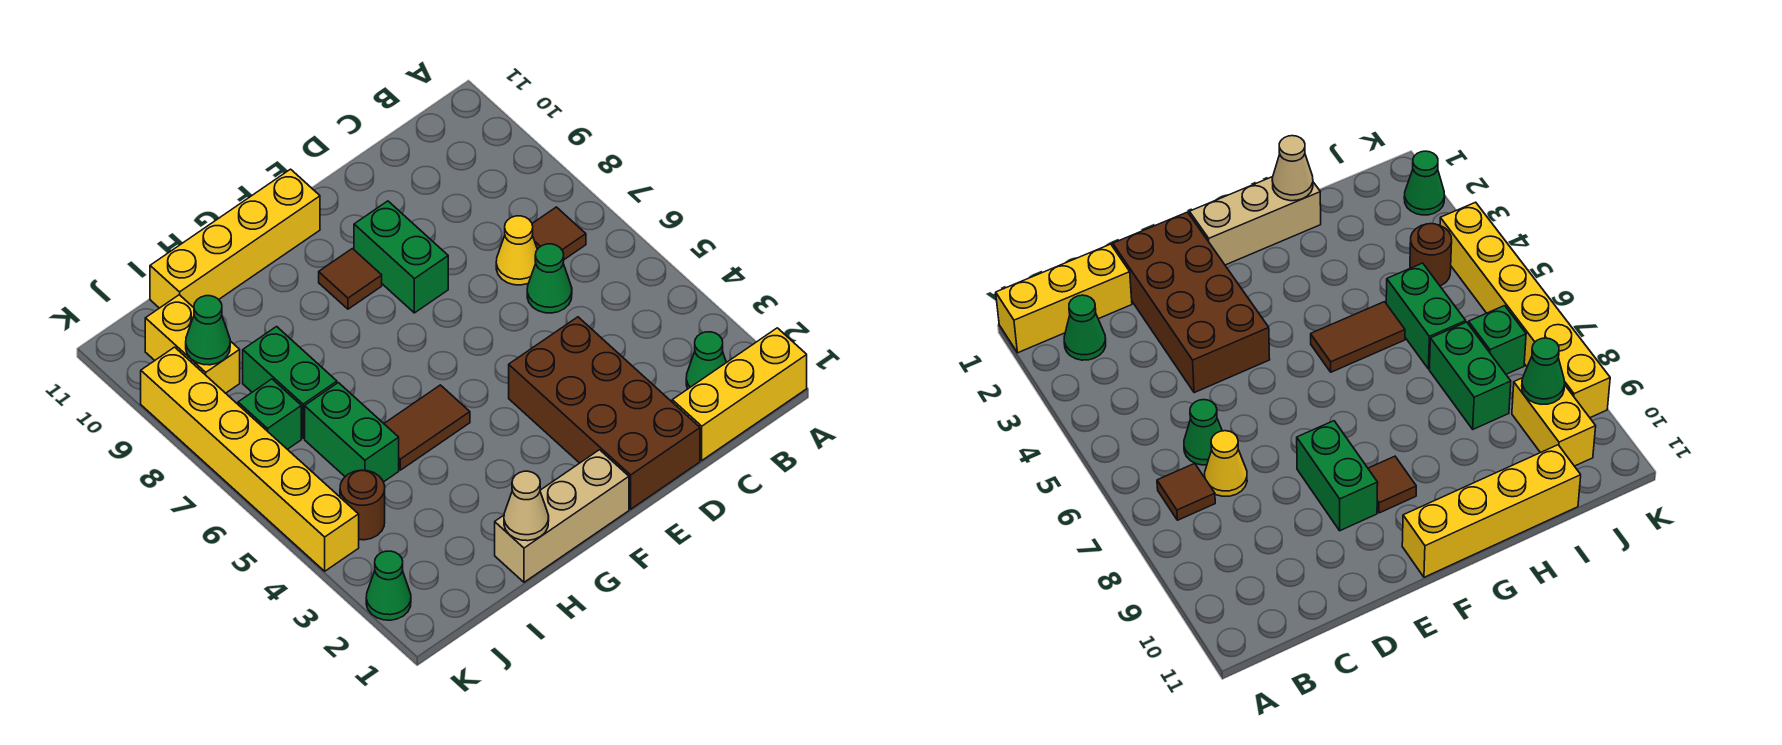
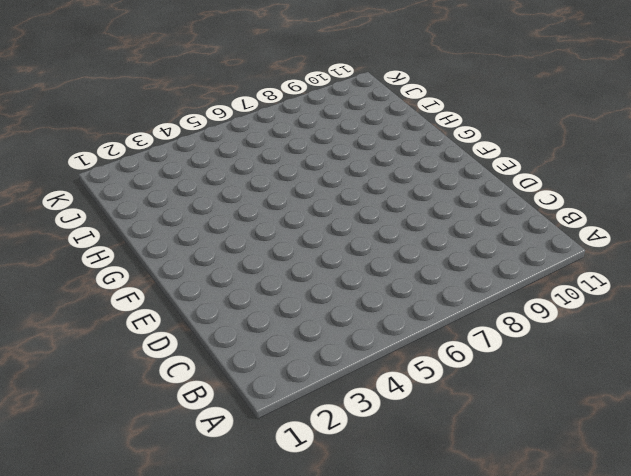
none -> yellow 1x3 brick [672,328,807,460]
none -> green 1x1 cone [686,332,726,389]
none -> brown 1x1 tile [532,207,586,260]

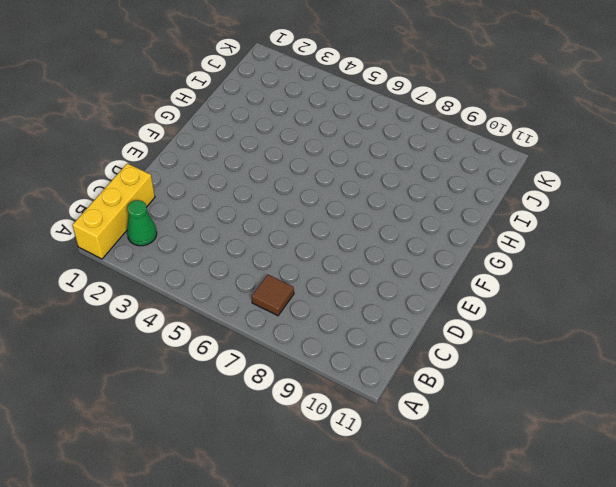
none -> green 1x1 cone [527,244,572,313]
none -> yellow 1x1 cone [496,216,537,285]
none -> brown 2x4 brick [509,317,700,509]

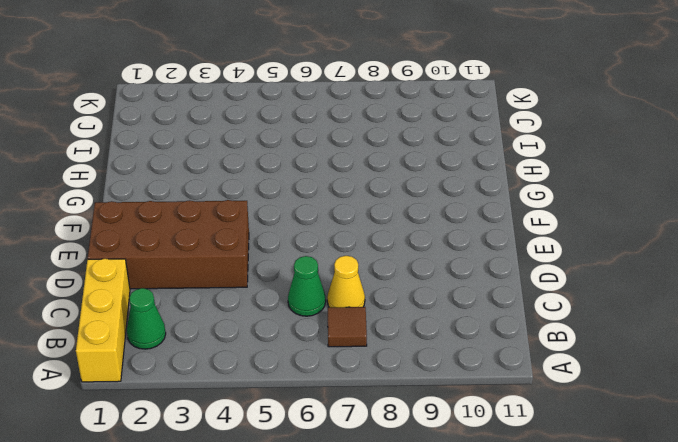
none -> green 1x2 brick [354,201,448,313]
none -> tan 1x3 brick [495,450,629,582]
none -> brown 1x1 tile [319,249,382,309]

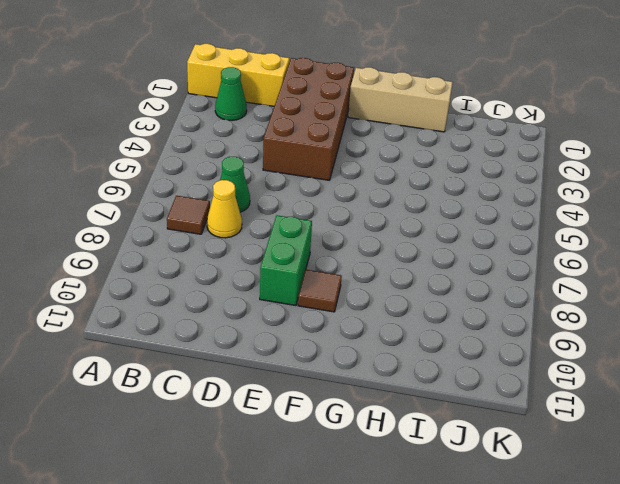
none -> yellow 1x4 brick [150,169,320,308]
none -> brown 1x2 tile [384,385,470,470]
none -> green 1x2 brick [305,383,399,482]

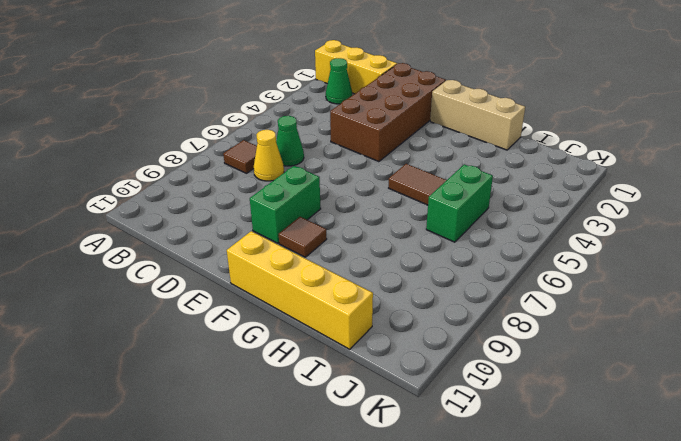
none -> green 1x2 brick [243,327,337,438]
none -> brown 1x1 round brick [340,470,385,540]
none -> green 1x1 brick [238,379,301,449]

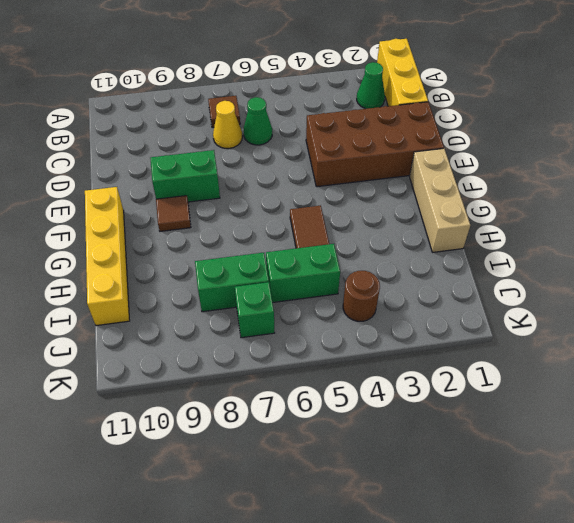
none -> yellow 1x2 brick [145,295,240,393]
none -> green 1x1 cone [366,551,411,620]
none -> yellow 1x6 brick [141,347,359,571]

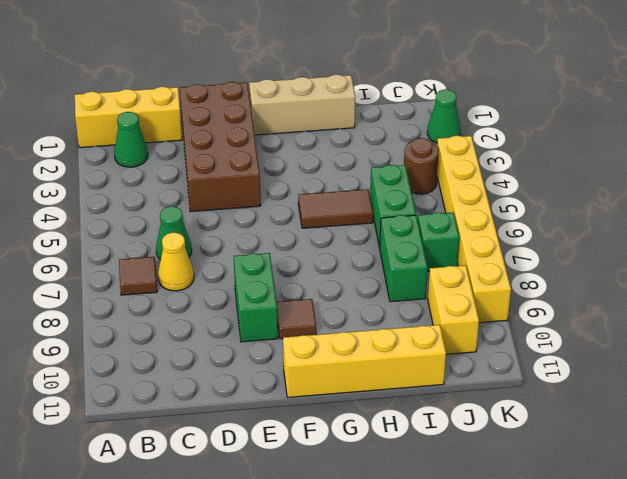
none -> tan 1x1 cone [504,471,549,541]
none -> green 1x1 cone [186,296,230,365]

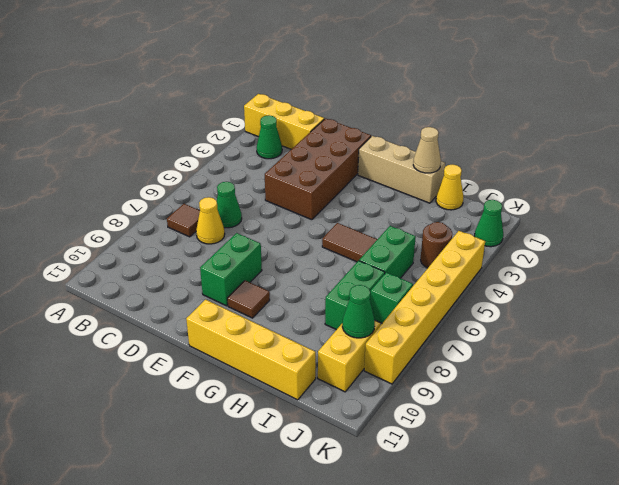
yellow 1x1 cone [436,164,463,210] -> none

